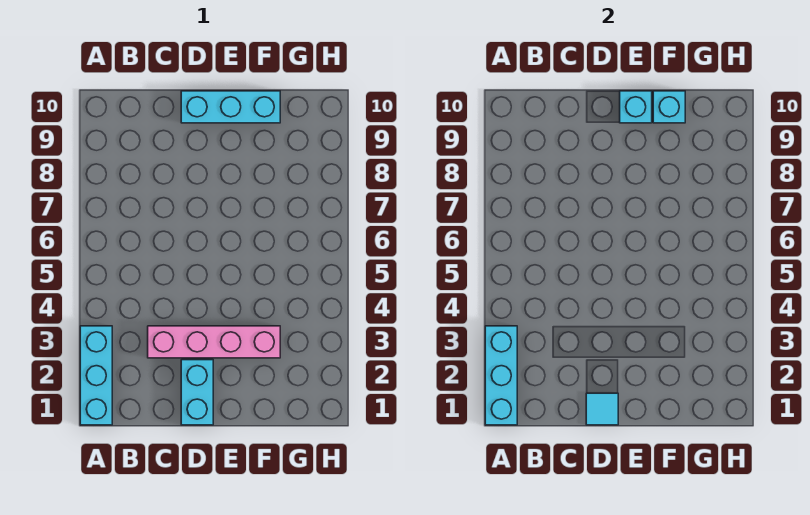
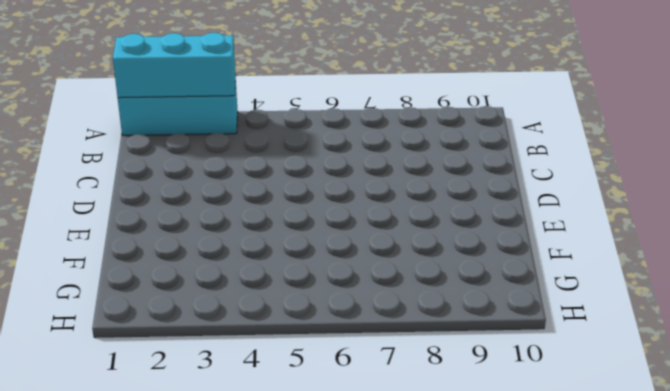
none -> pink 1x4 brick [148,326,280,358]
none -> cyan 1x2 brick [181,360,213,425]

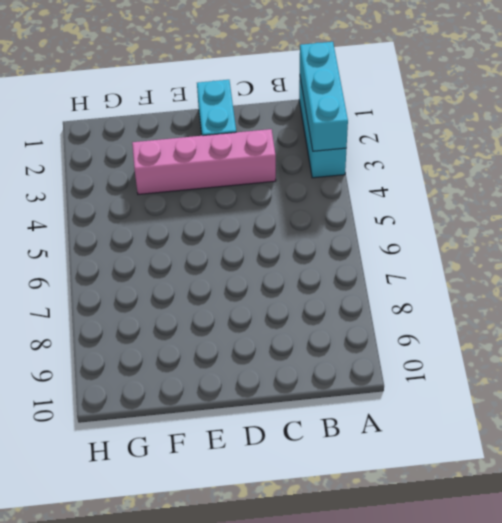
none -> cyan 1x3 brick [181,91,280,123]
none -> cyan 1x1 tile [586,393,618,425]

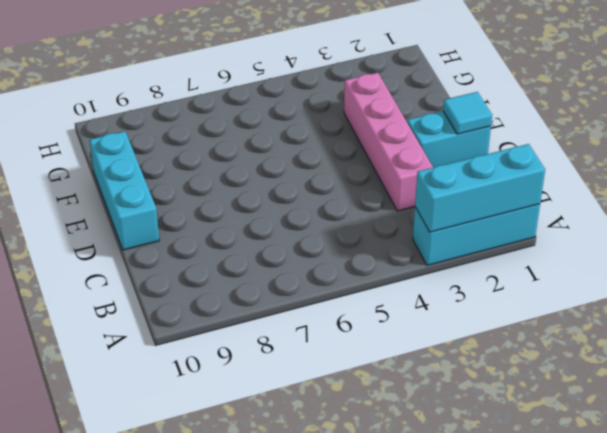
none -> cyan 1x1 brick [620,91,652,123]
none -> cyan 1x1 brick [653,91,685,123]

